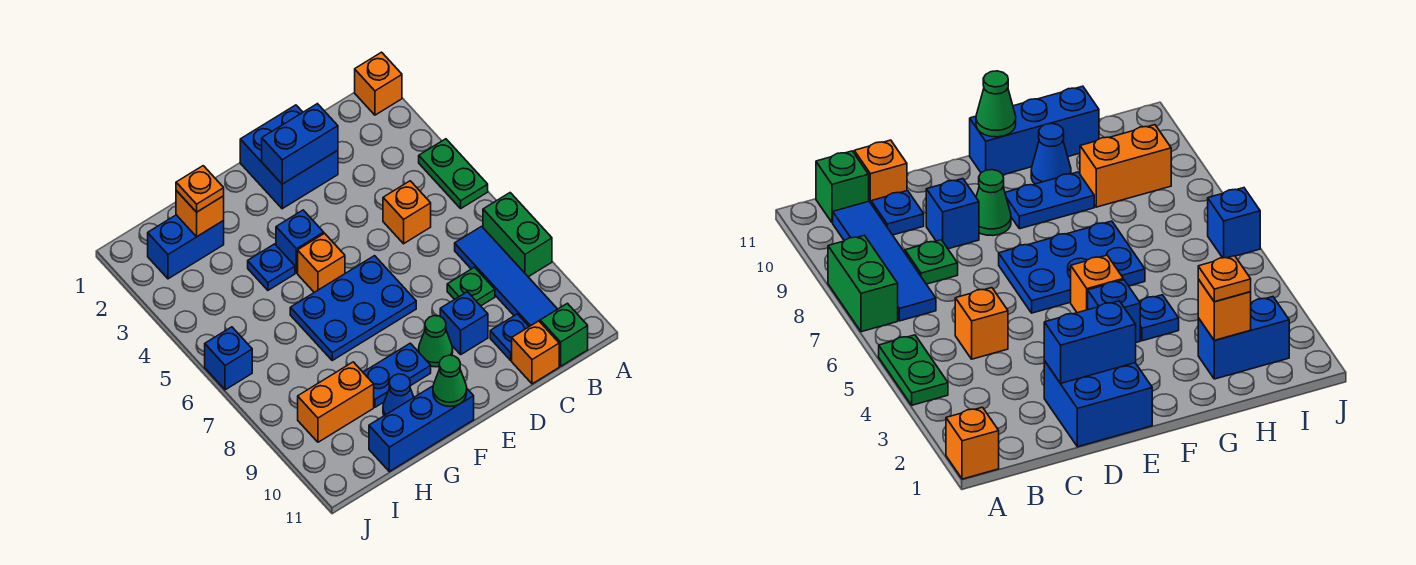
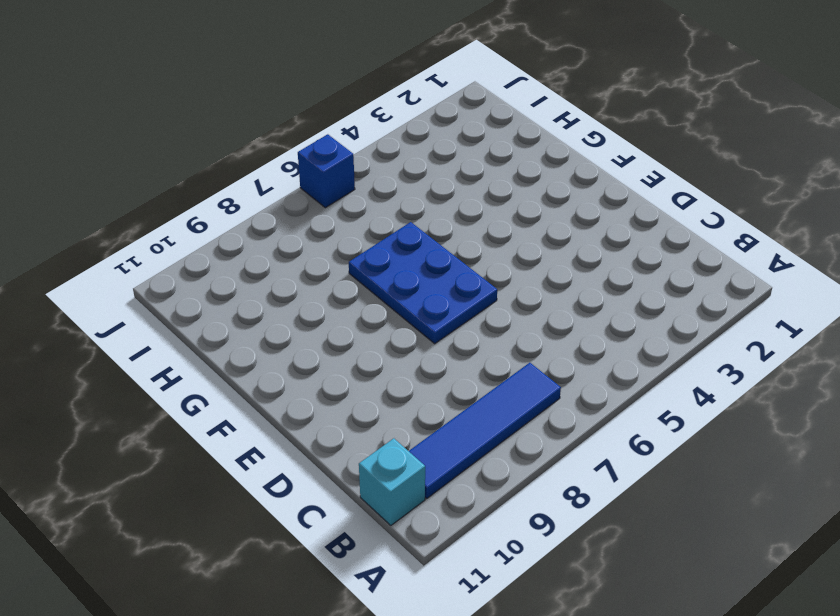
cyan 1x1 brick [359,438,425,525] -> green 1x1 brick [540,303,588,366]
none -> orange 1x1 brick [355,52,402,115]
none -> green 1x2 plate [419,139,488,208]
none -> green 1x2 brick [483,193,552,277]

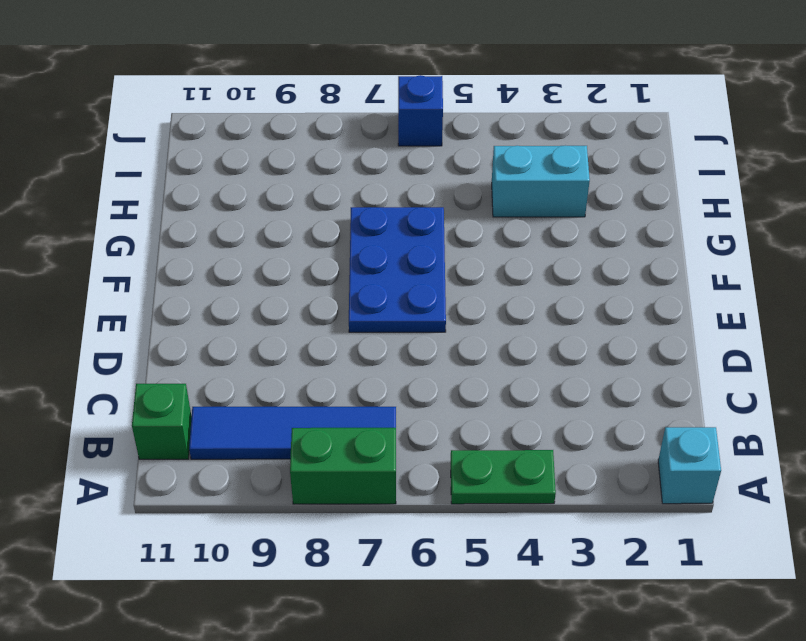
cyan 1x1 brick [658,427,721,504] -> orange 1x1 brick [355,52,402,115]
cyan 1x2 brick [492,145,590,217] -> none
none -> orange 1x1 brick [383,181,431,244]
none -> green 1x1 plate [447,267,495,306]
none -> blue 1x1 plate [490,314,529,360]

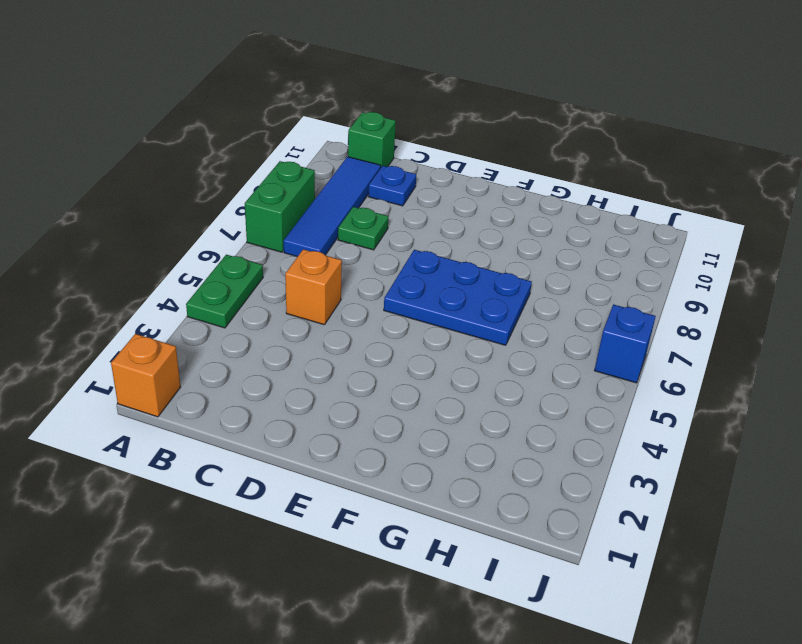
none -> orange 1x1 brick [512,321,559,384]
none -> blue 2x2 brick [240,105,338,209]
none -> blue 1x1 brick [440,292,488,354]

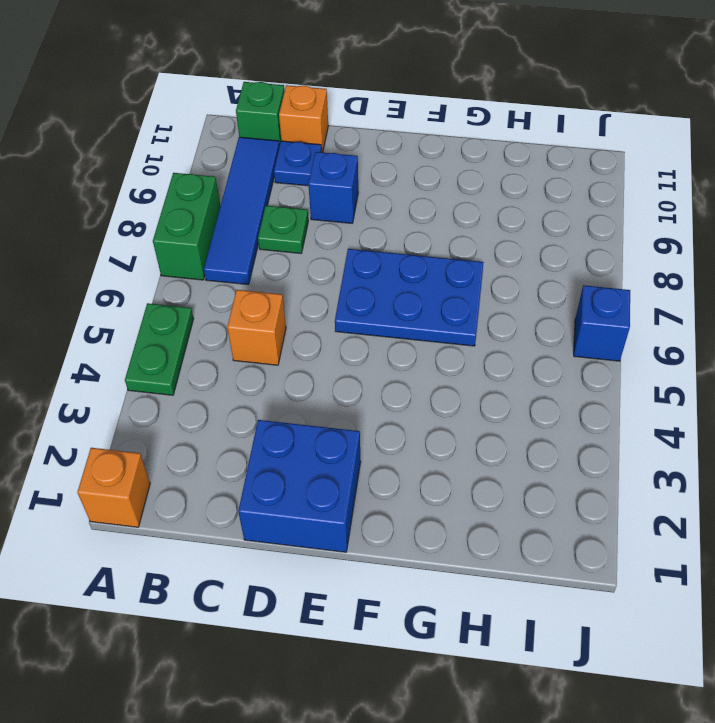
none -> green 1x1 cone [419,316,453,367]
none -> blue 1x1 brick [276,210,324,273]
none -> orange 1x1 brick [298,233,345,292]

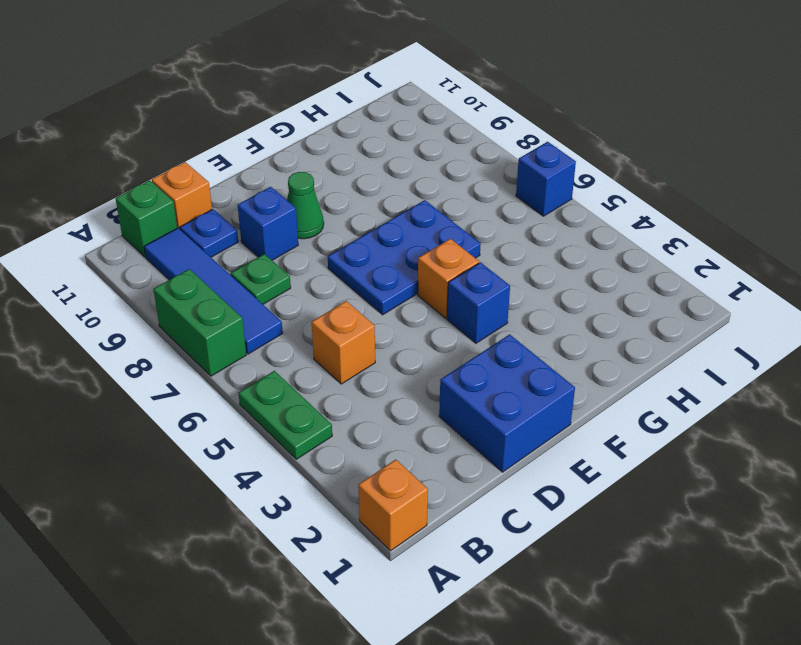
none -> blue 1x2 plate [363,343,431,407]
none -> blue 1x3 brick [369,386,474,471]
none -> blue 1x1 plate [248,244,295,290]

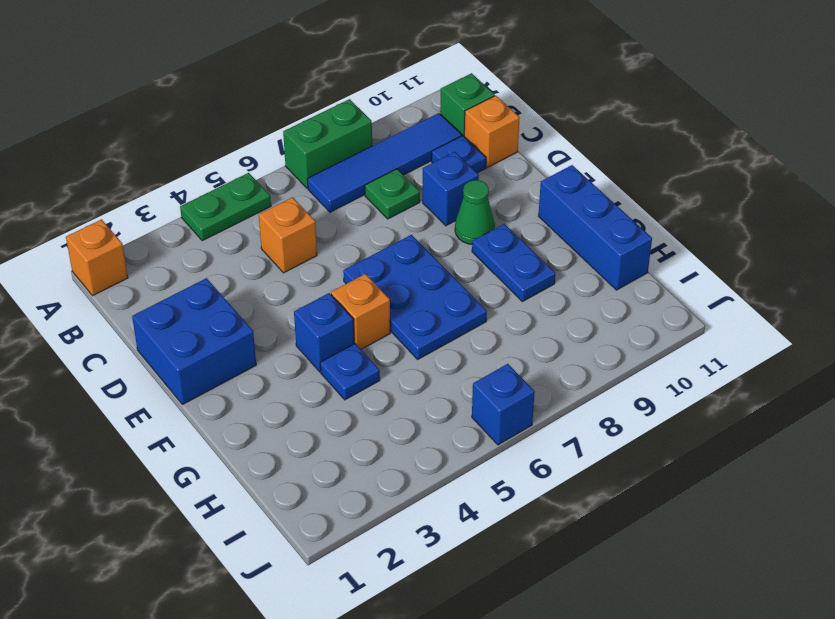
none -> blue 1x1 cone [383,374,414,416]
none -> blue 1x2 brick [148,215,224,279]
none -> orange 1x2 brick [298,362,374,442]

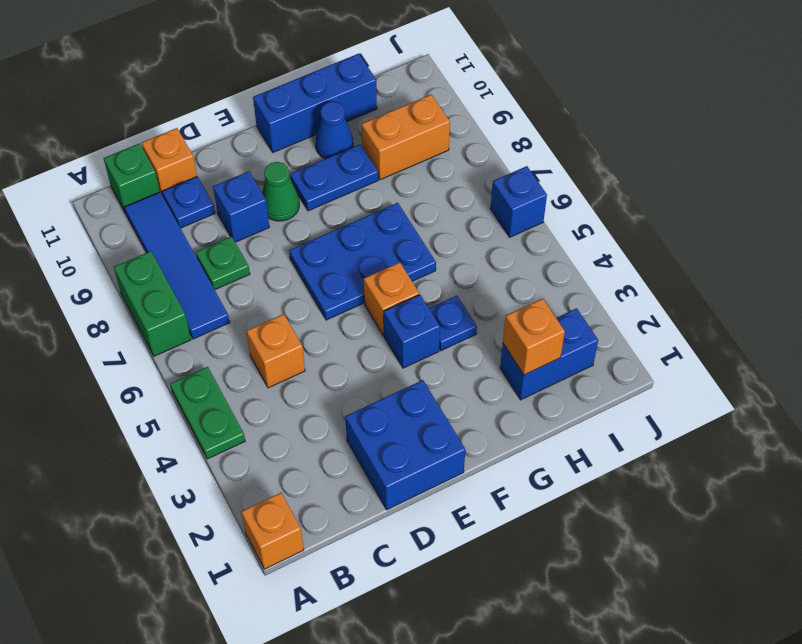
none -> blue 1x2 brick [262,104,338,184]
none -> green 1x1 cone [433,355,467,406]
none -> orange 1x1 plate [176,166,224,212]

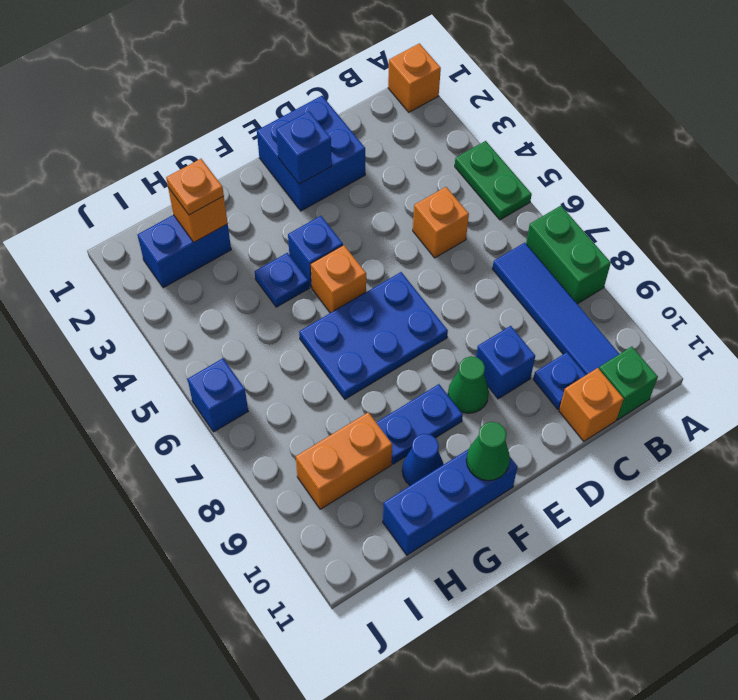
blue 1x1 brick [276,111,332,184] -> blue 1x2 brick [262,104,338,184]
none -> green 1x1 plate [447,267,495,306]

